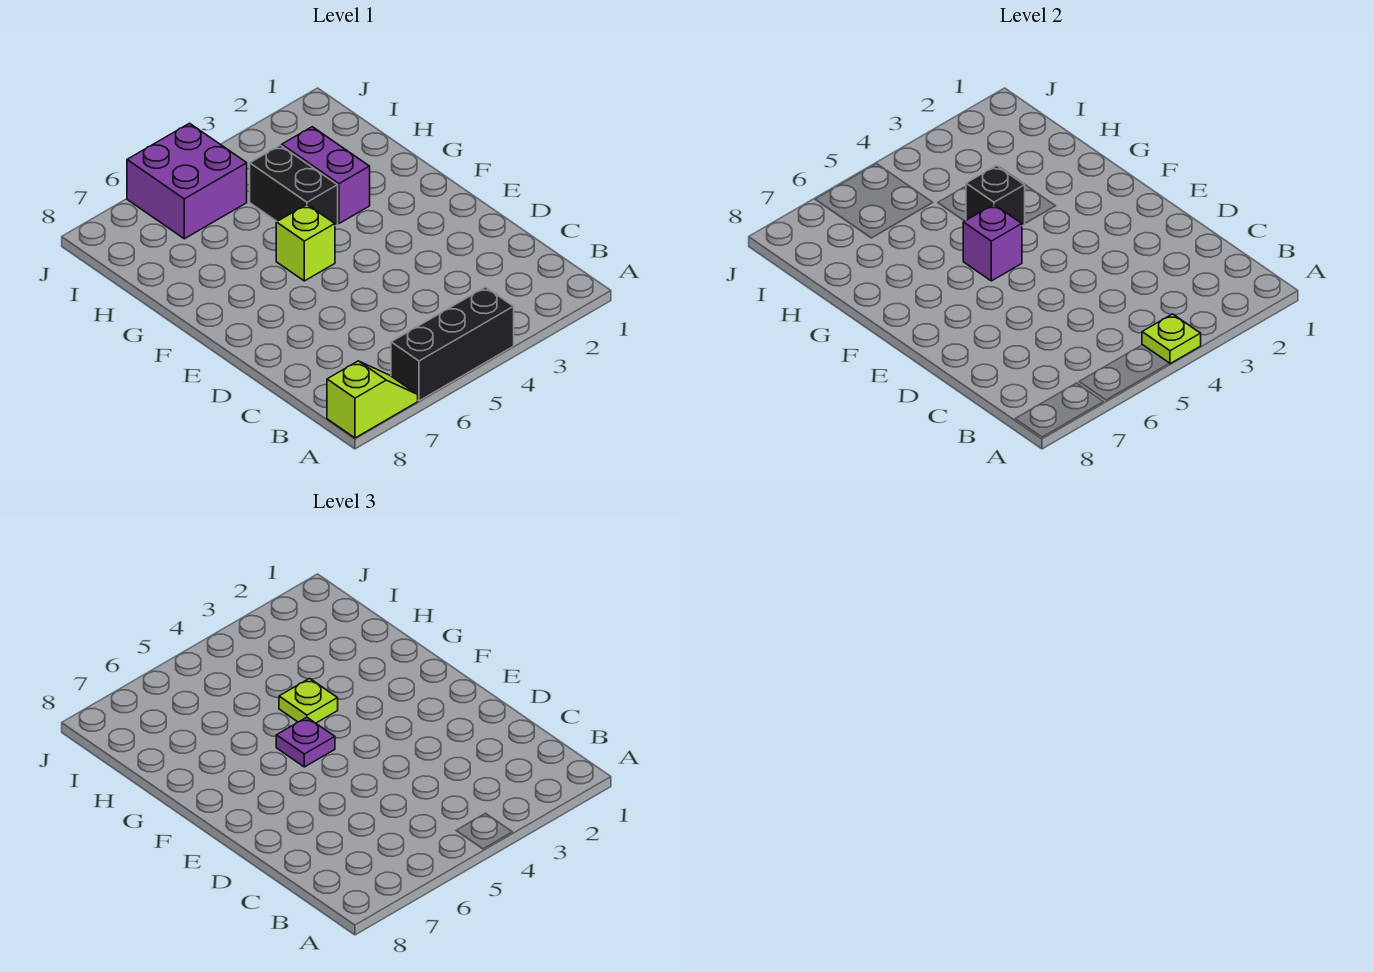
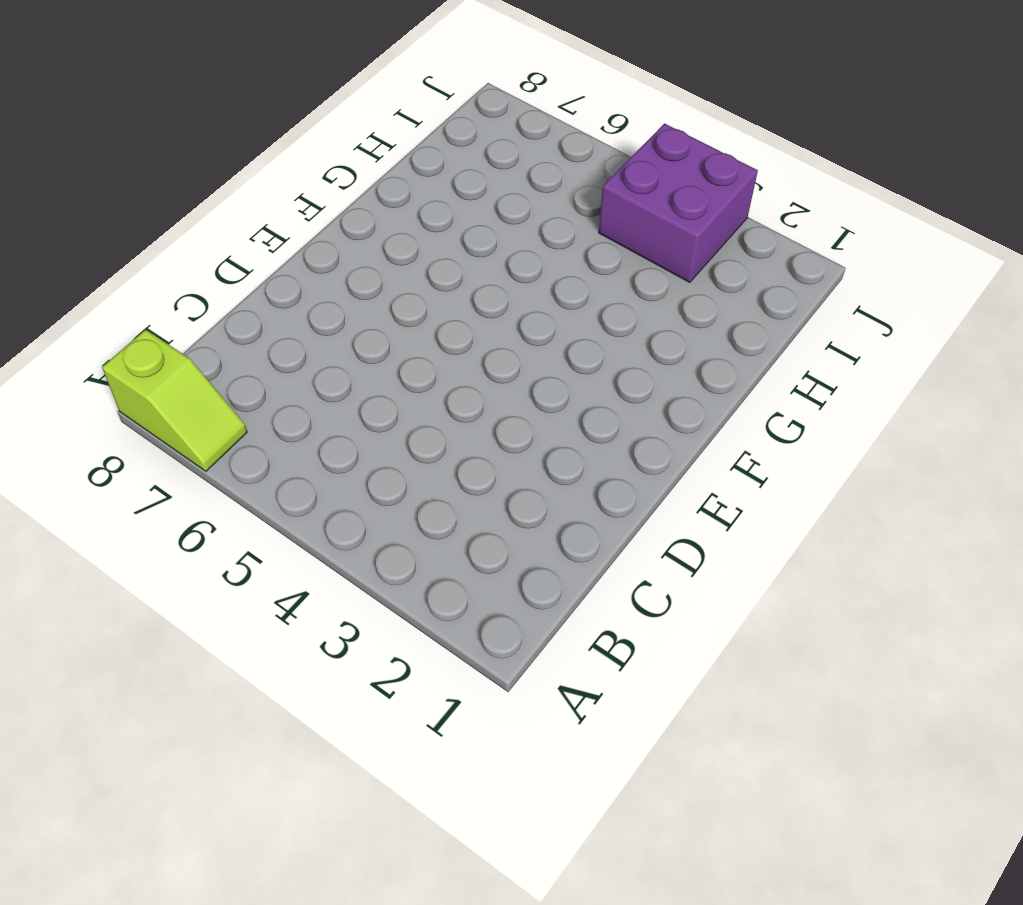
purple 2x2 brick [599,124,758,282] -> purple 2x2 brick moved to [127,123,247,239]
none -> black 1x3 brick [391,287,514,401]
none -> lime 1x1 brick [276,205,335,281]

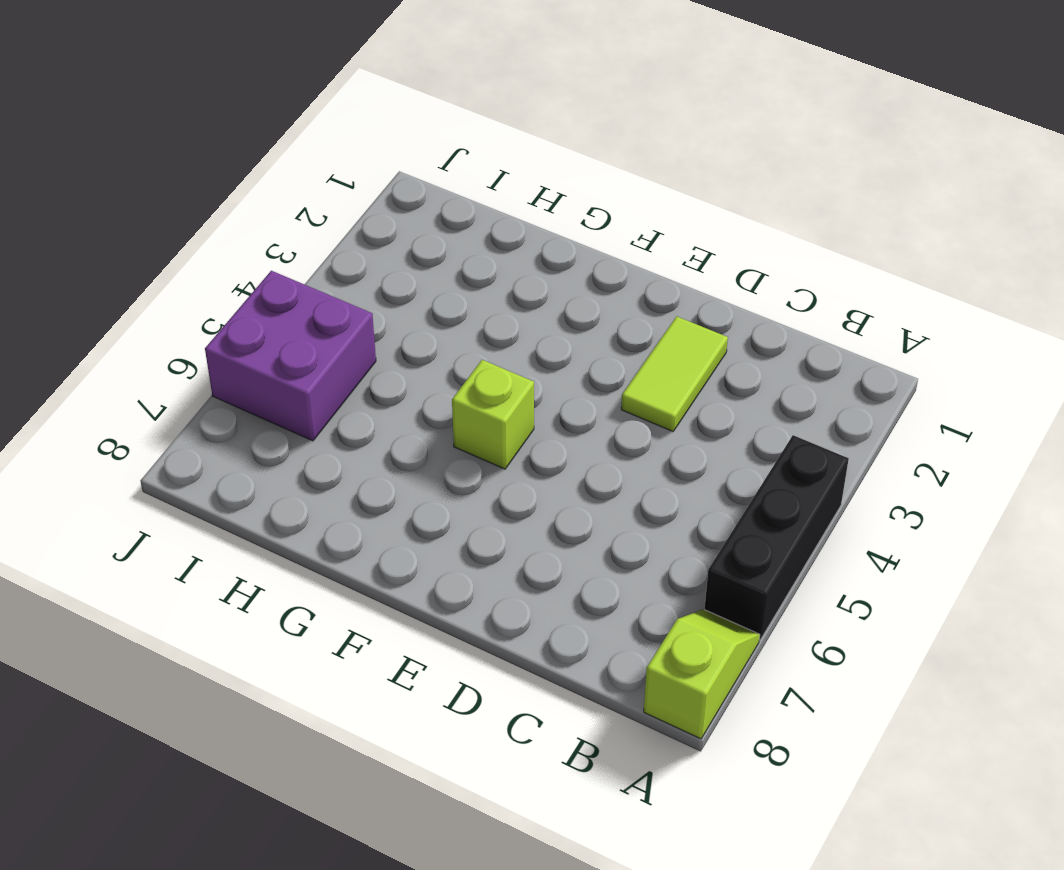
lime 1x2 tile [621,316,728,431] -> none
none -> purple 1x2 brick [282,127,370,223]
none -> black 1x2 brick [250,145,338,226]

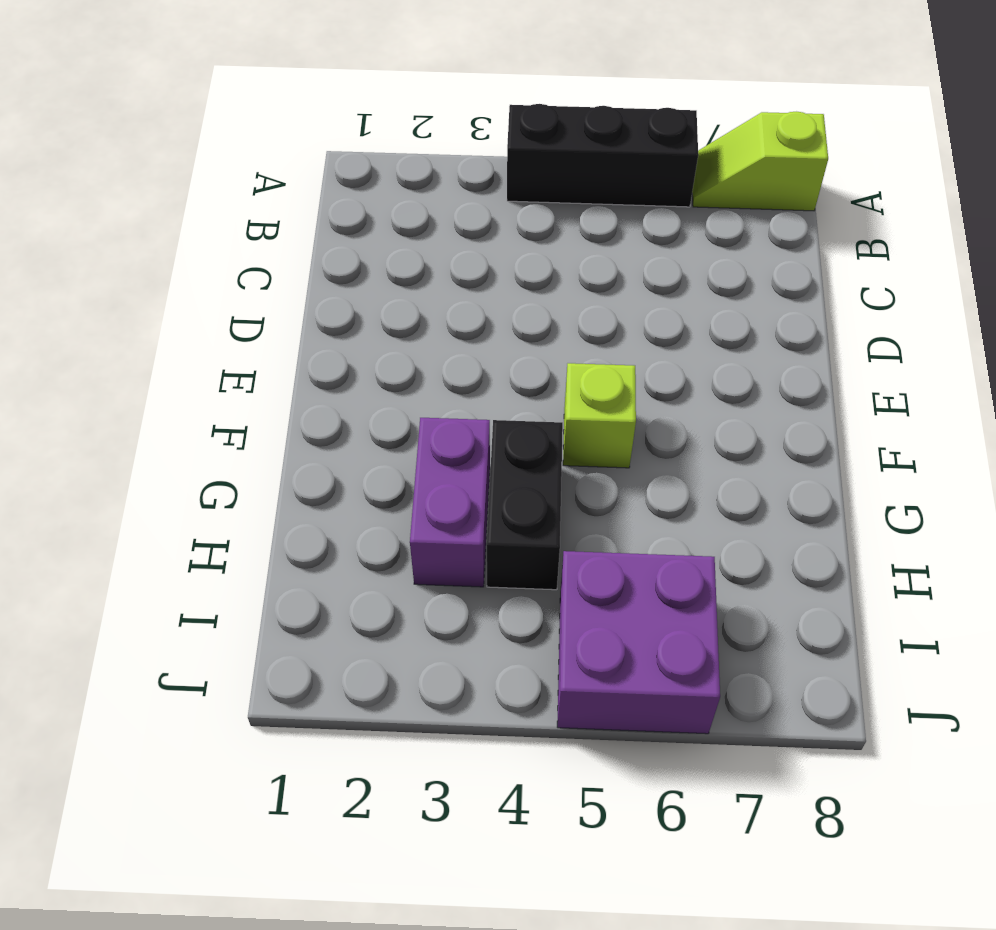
none -> lime 1x1 plate [1142,314,1201,364]
none -> purple 1x1 brick [963,205,1022,281]

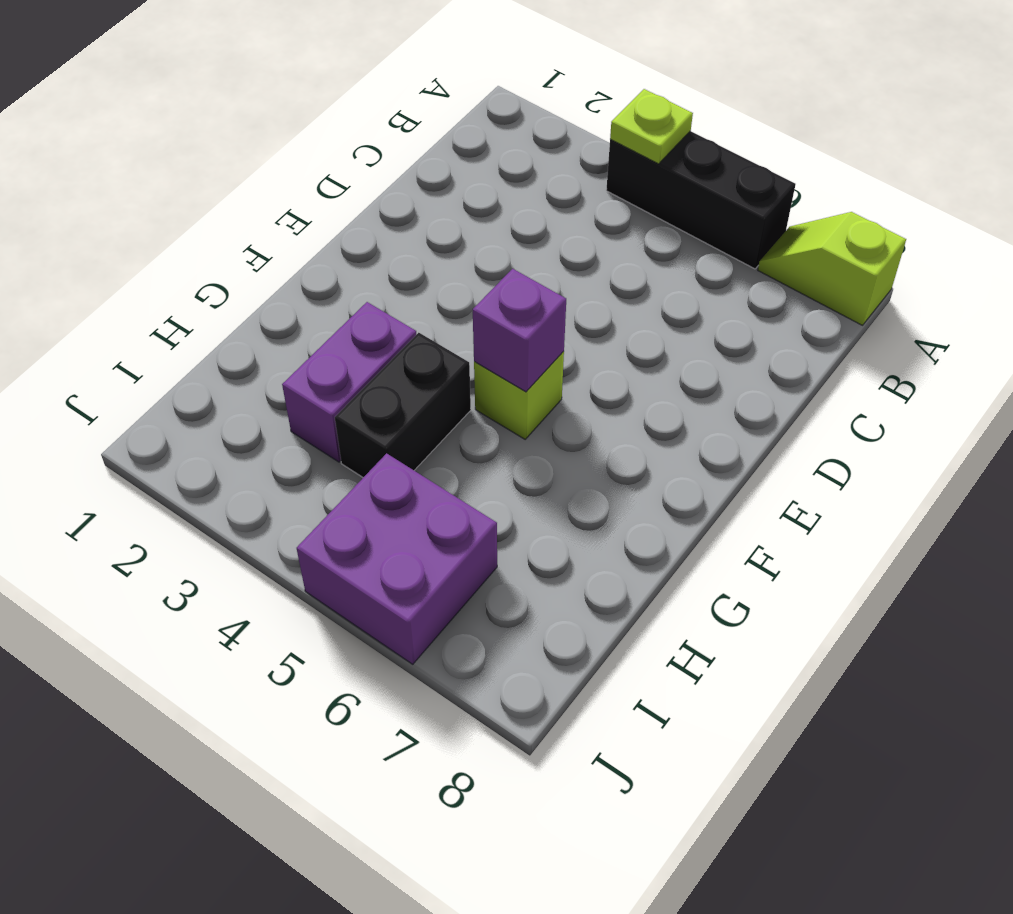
none -> black 1x1 brick [966,166,1025,226]
none -> purple 1x1 plate [276,717,335,767]

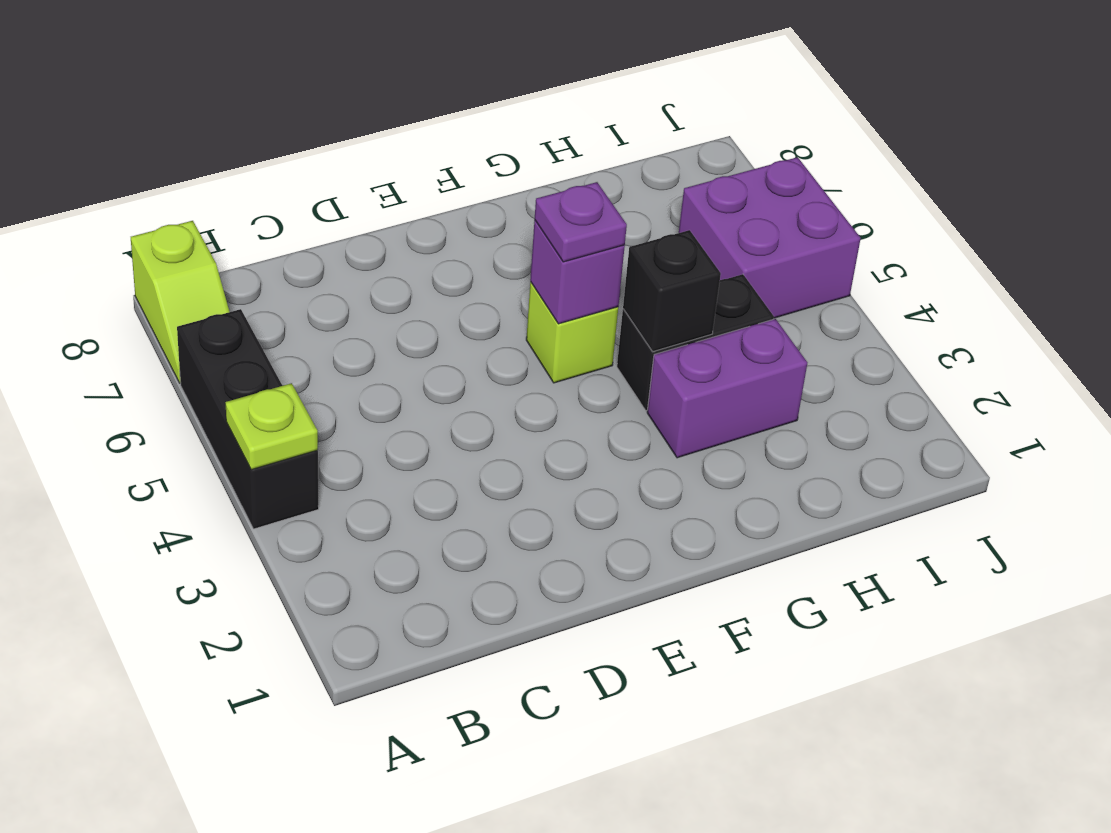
none -> lime 1x1 plate [279,678,338,723]

